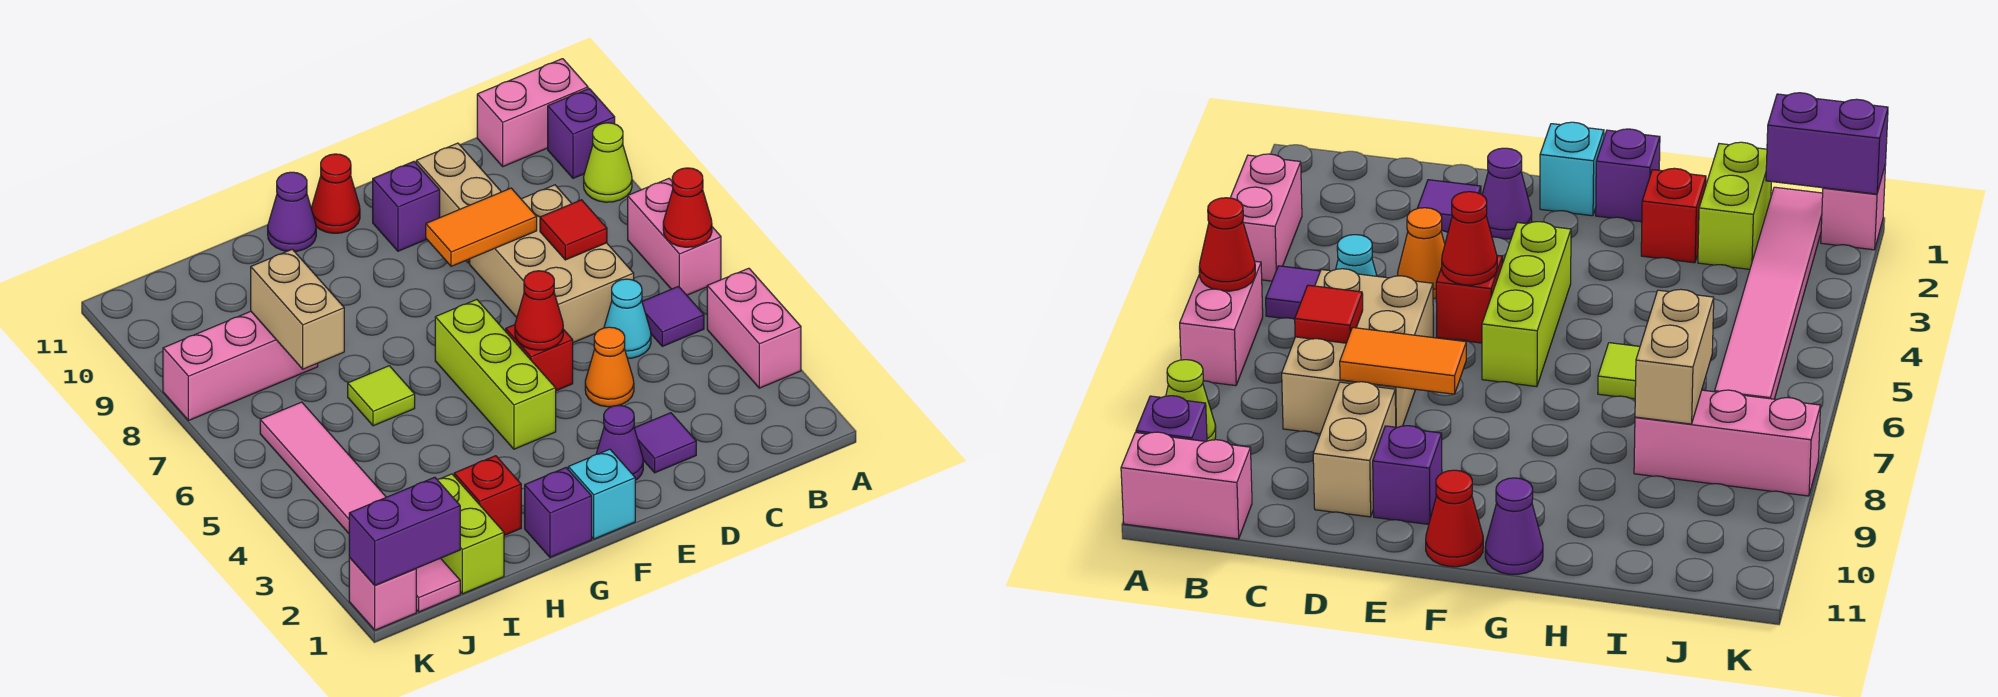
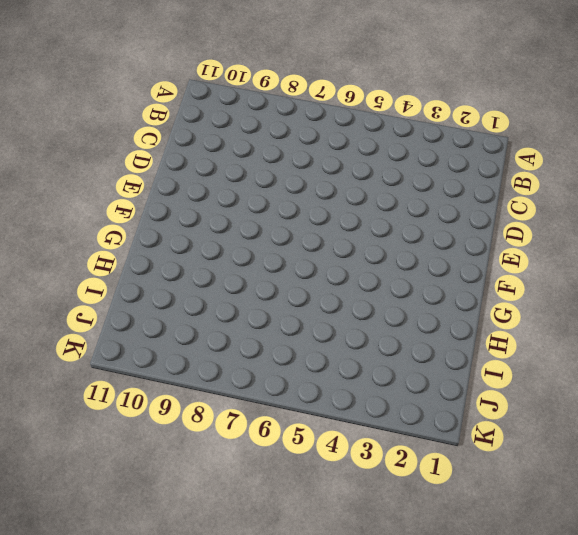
none -> pink 1x2 brick [707,268,801,388]
none -> pink 1x2 brick [628,179,721,295]
none -> lime 1x1 cone [584,123,632,202]
none -> purple 1x1 brick [548,89,615,178]

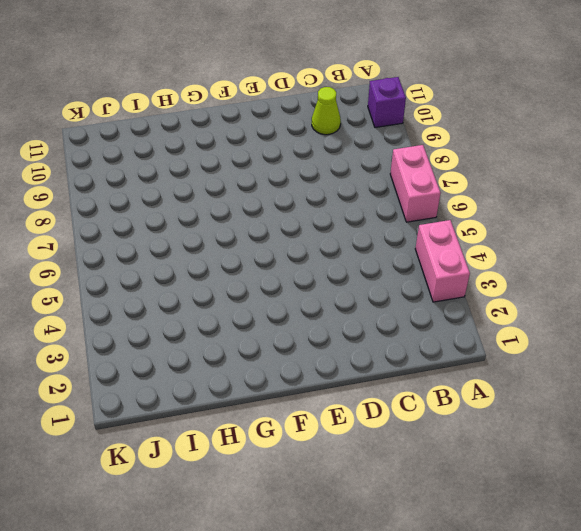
lime 1x1 cone [312,87,341,135] -> lime 1x1 cone moved to [584,123,632,202]
none -> pink 1x2 brick [477,59,588,167]
none -> purple 1x1 tile [642,286,704,346]
none -> cyan 1x1 cone [604,279,651,358]
none -> tan 2x3 brick [470,185,634,343]

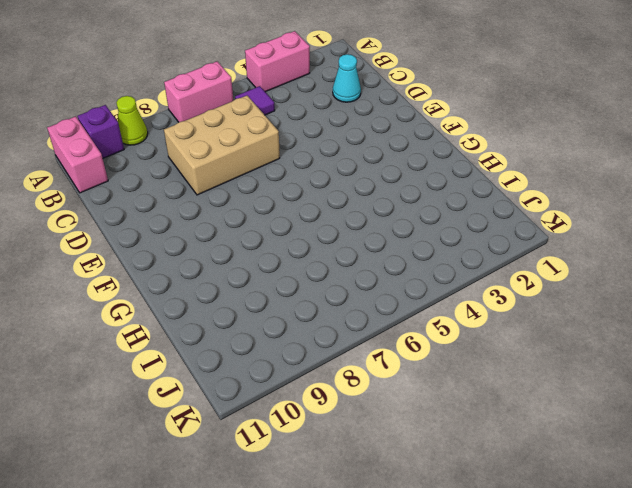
cyan 1x1 cone [333,54,361,102] -> cyan 1x1 cone moved to [604,279,651,358]
none -> purple 1x1 tile [634,413,696,473]
none -> orange 1x1 cone [585,327,634,407]
none -> tan 1x2 brick [416,143,501,263]
none -> purple 1x1 cone [596,405,643,480]

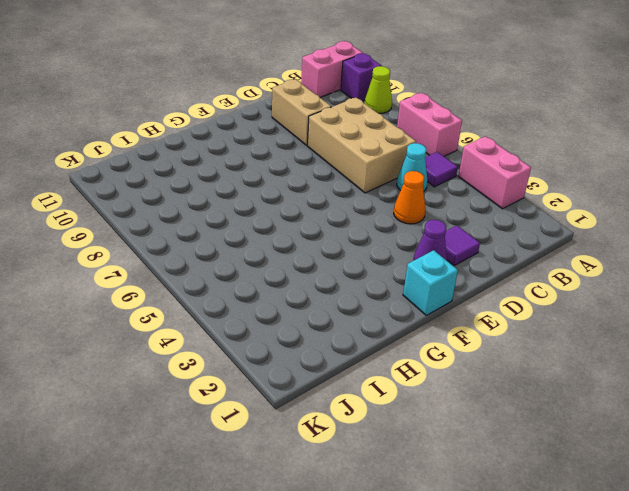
none -> red 1x1 brick [506,325,573,391]
none -> purple 1x1 brick [373,162,440,251]
none -> lime 1x3 brick [435,299,556,449]
none -> red 1x1 cone [311,154,360,233]

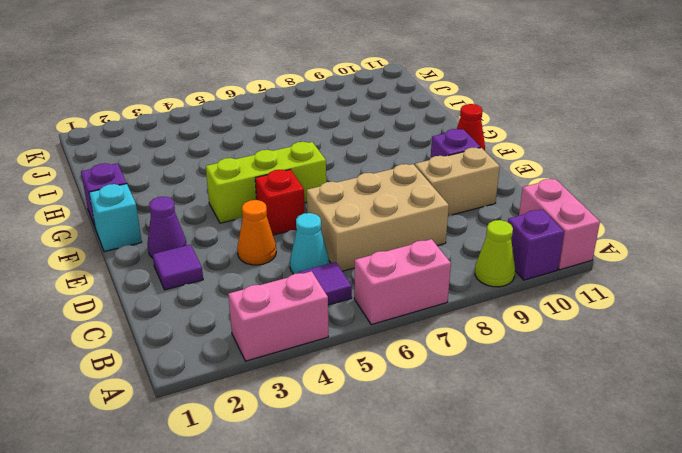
none -> purple 1x1 cone [268,172,316,251]
none -> red 1x1 brick [454,456,521,535]
none -> lime 1x1 tile [348,366,415,426]
none -> lime 1x2 brick [437,474,504,594]

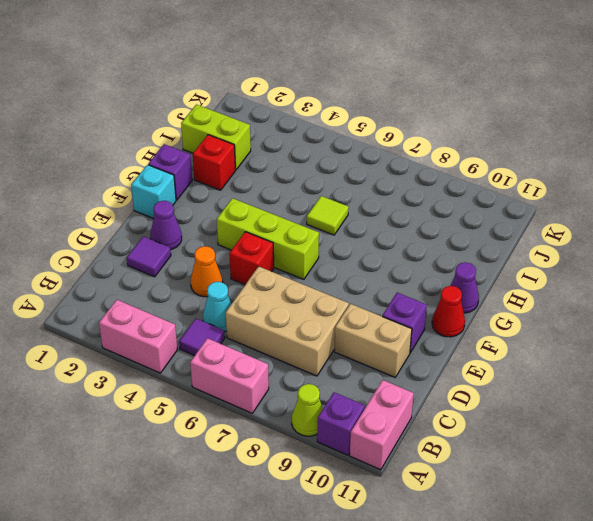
none -> pink 1x3 brick [163,311,318,421]
none -> pink 1x6 tile [260,402,460,612]
none -> pink 1x1 brick [349,558,416,630]
none -> red 1x1 cone [663,168,712,247]

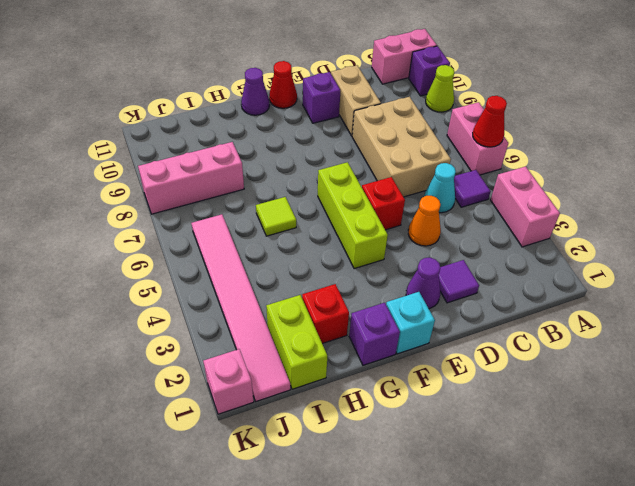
none -> red 1x1 tile [540,200,607,260]
none -> orange 1x2 tile [426,188,537,266]
none -> red 1x1 cone [515,271,563,350]
none -> tan 1x2 brick [251,249,344,369]

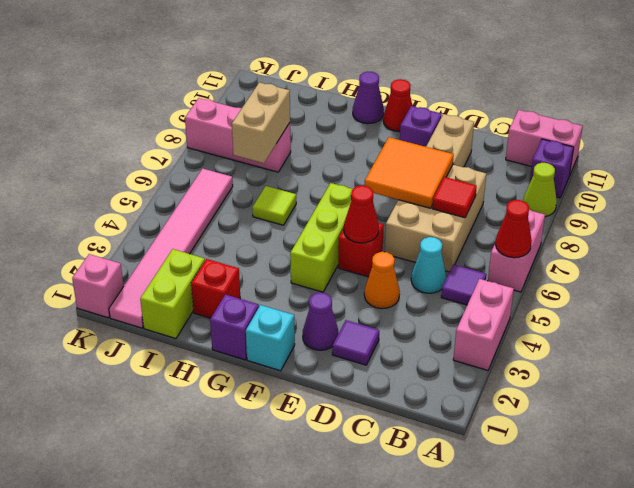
orange 2x2 tile [365,137,454,208] -> orange 1x2 tile [426,188,537,266]
none -> purple 1x2 brick [349,477,460,585]

